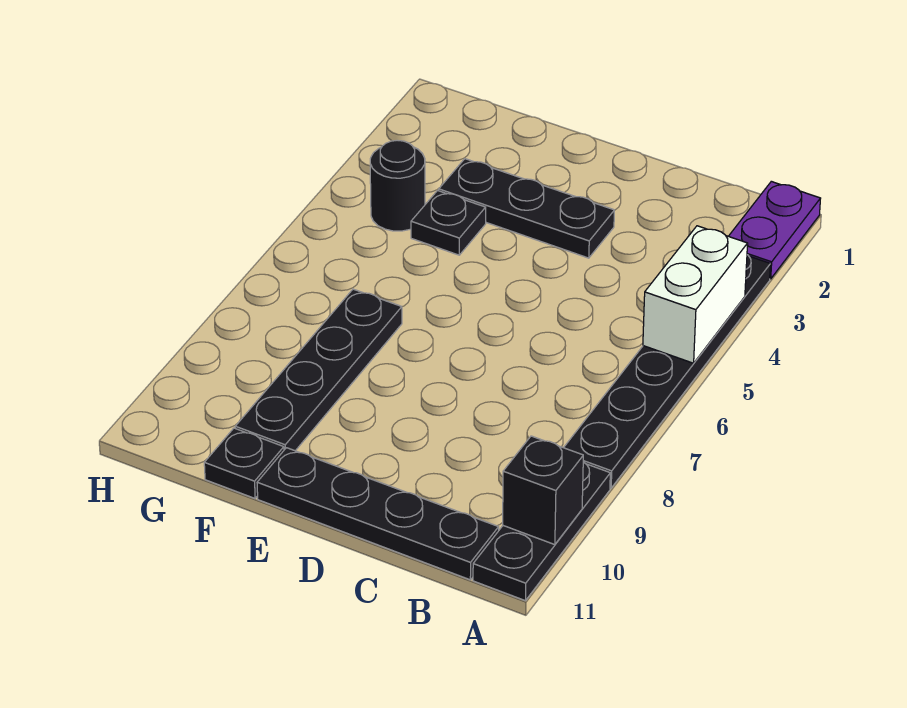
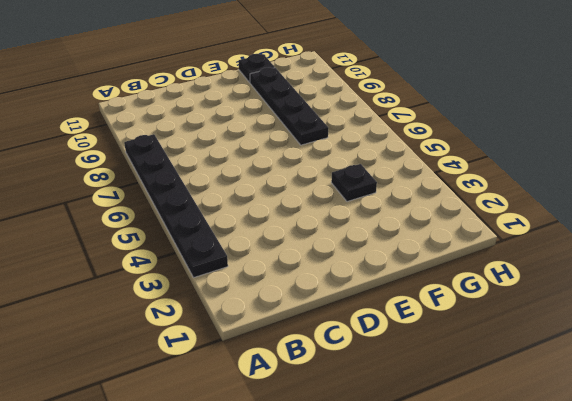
none -> purple 1x2 plate [729,181,821,279]
none -> black 1x3 plate [473,462,610,601]

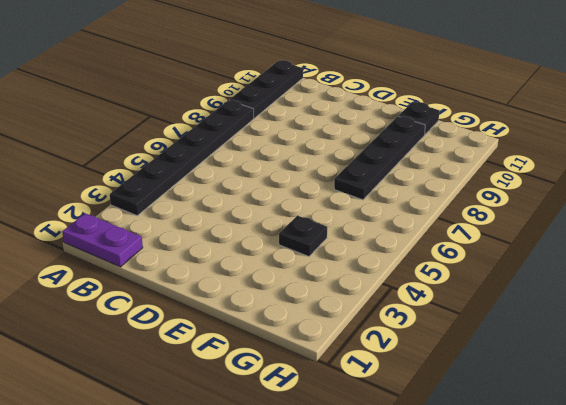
purple 1x2 plate [62,213,143,267] -> purple 1x2 plate turned to [729,181,821,279]
none -> black 1x4 plate [257,448,499,580]
none -> black 1x3 plate [439,159,614,258]

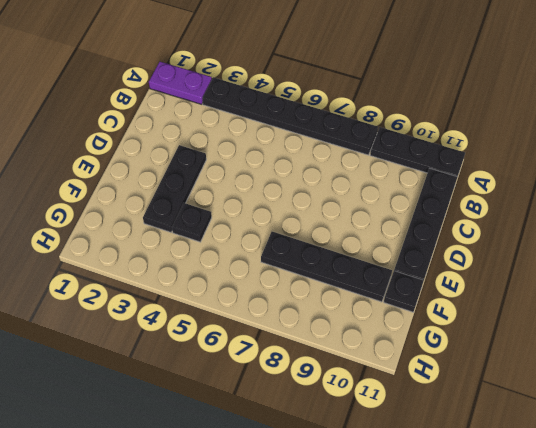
none -> black 1x1 round brick [370,140,425,231]
none -> white 1x2 brick [643,226,748,363]

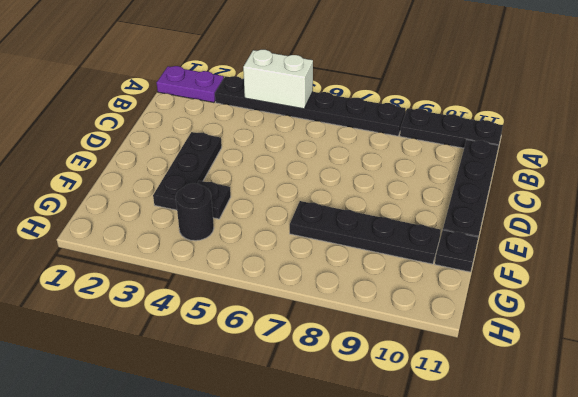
none -> black 1x1 brick [503,436,583,545]

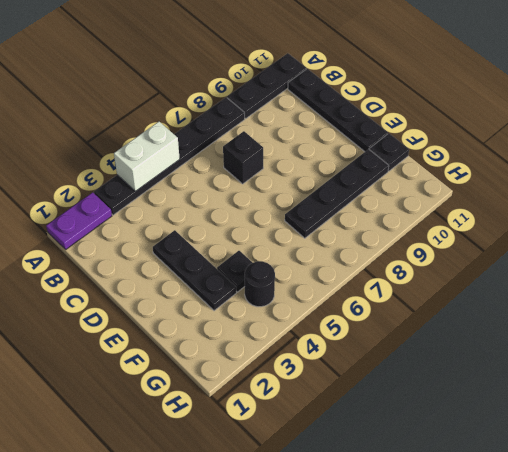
black 1x1 brick [223,131,263,184] -> black 1x1 brick moved to [503,436,583,545]

